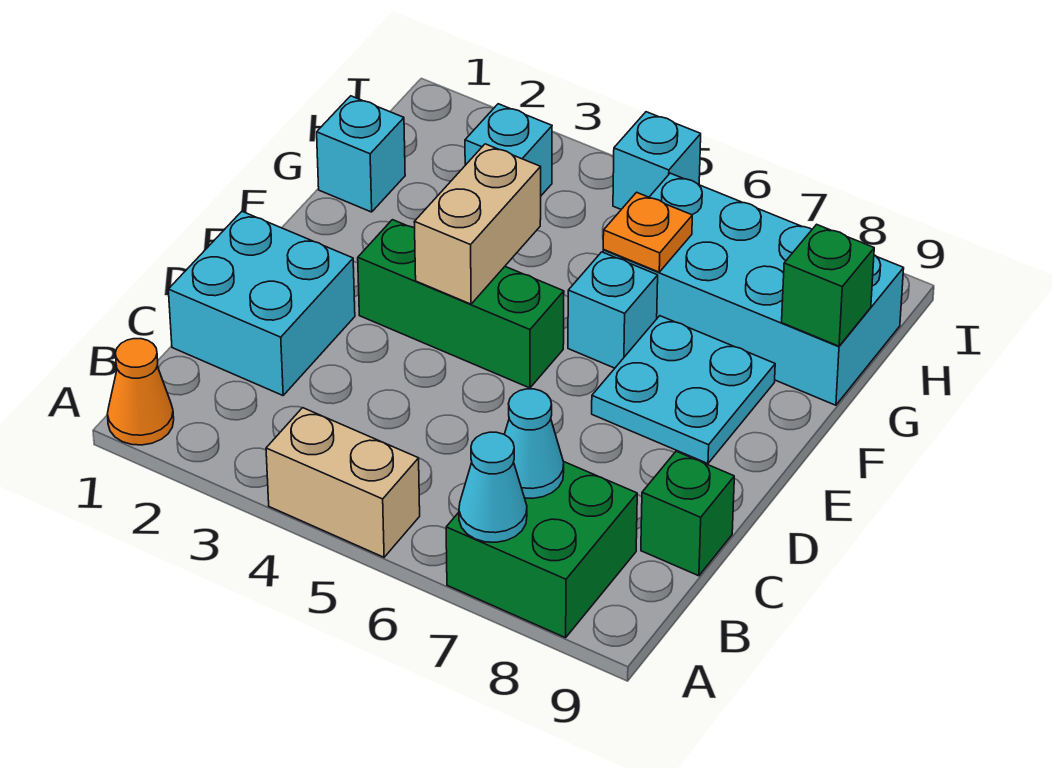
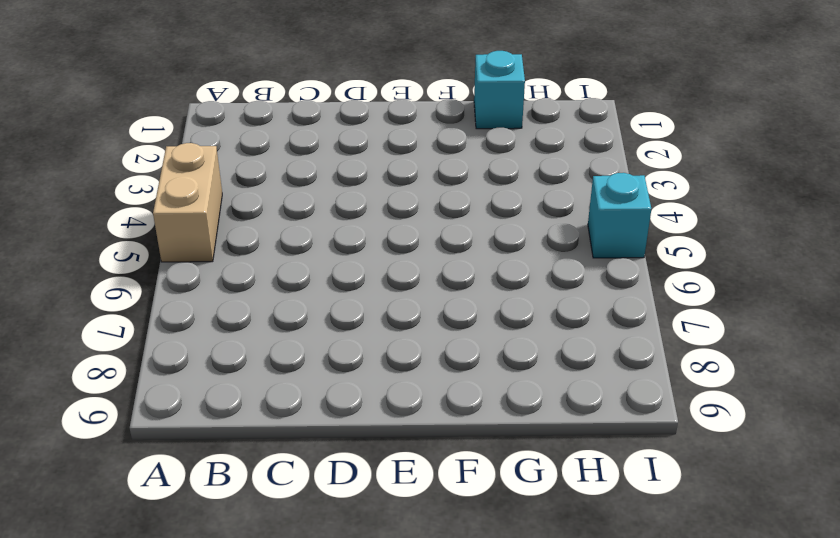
none -> orange 1x1 cone [107,339,174,445]
none -> green 2x2 brick [446,462,637,638]
none -> cyan 2x2 brick [168,212,355,395]

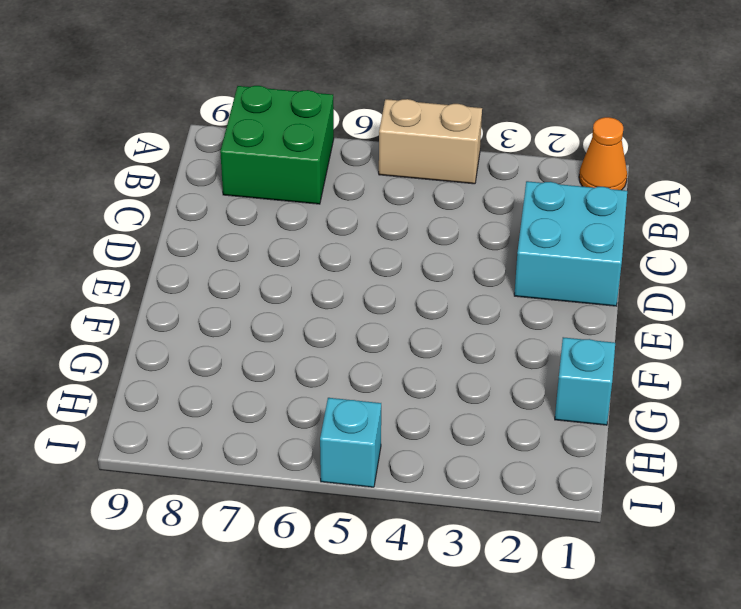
none -> green 1x1 brick [641,451,734,576]
none -> green 1x3 brick [358,220,564,388]
none -> cyan 2x2 plate [592,316,775,464]

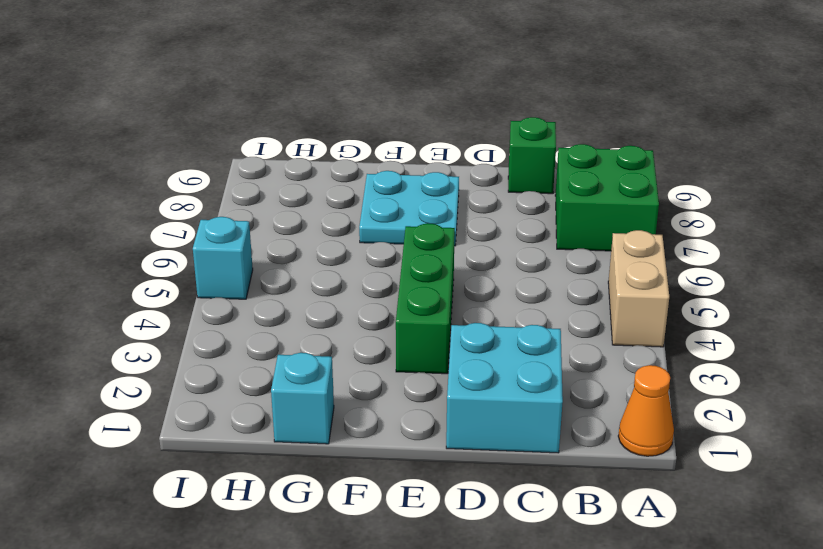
none -> cyan 1x1 brick [568,252,658,368]
none -> cyan 2x4 brick [603,173,904,405]
none -> cyan 1x1 brick [465,104,552,195]

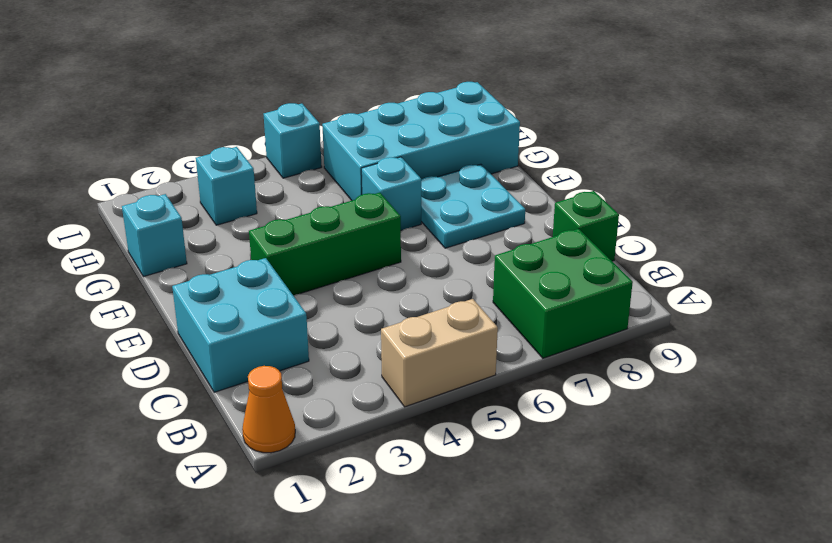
none -> cyan 1x1 cone [459,432,527,542]
none -> cyan 1x1 cone [504,389,564,498]
none -> tan 1x2 brick [414,144,541,304]

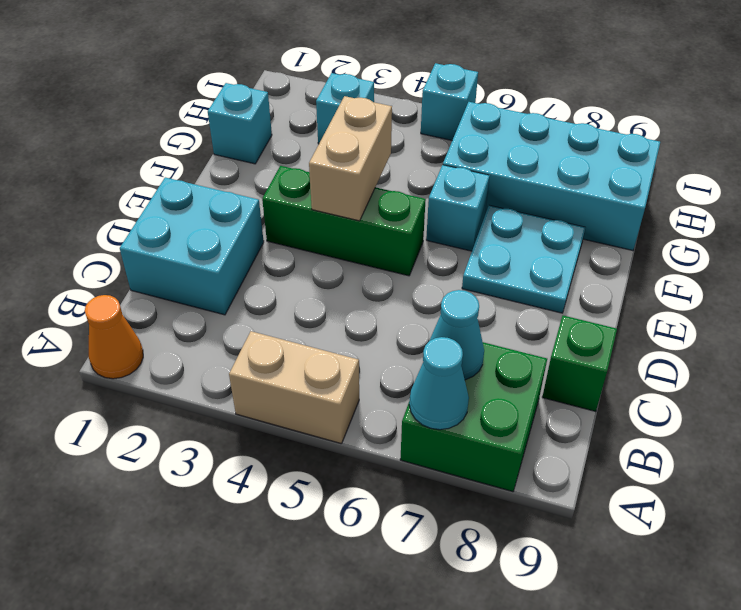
none -> orange 1x1 plate [603,192,692,272]
none -> green 1x1 brick [782,224,874,346]

